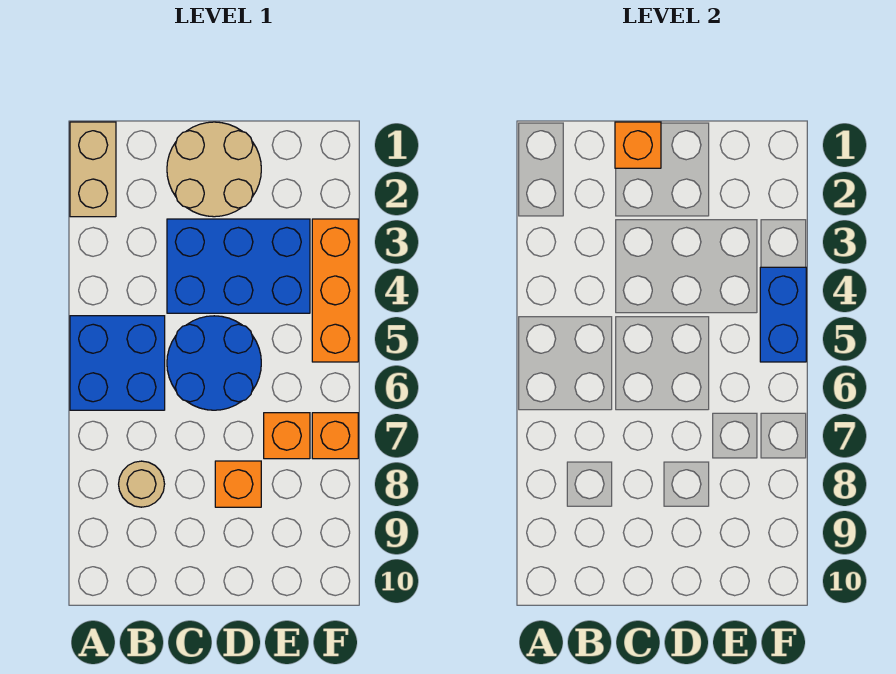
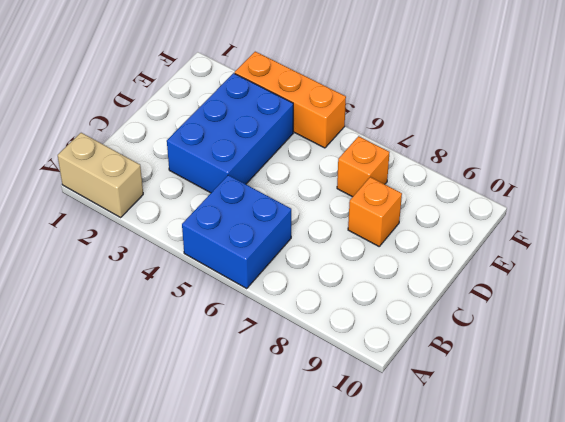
none -> tan 1x1 round brick [119,461,165,507]
none -> tan 2x2 round brick [167,122,261,217]
none -> blue 2x2 round brick [167,316,261,410]

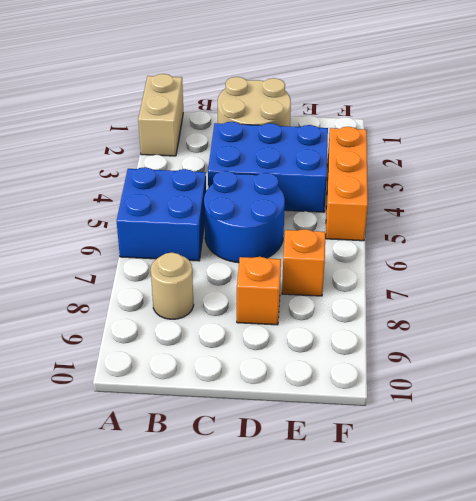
none -> orange 1x1 brick [312,413,358,459]
none -> orange 1x1 brick [615,122,661,168]
none -> blue 1x2 brick [760,267,806,362]

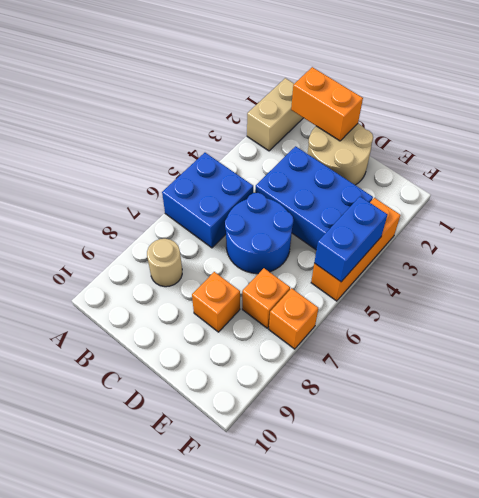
orange 1x2 brick [291,67,363,141] -> orange 1x1 brick [615,122,661,168]

